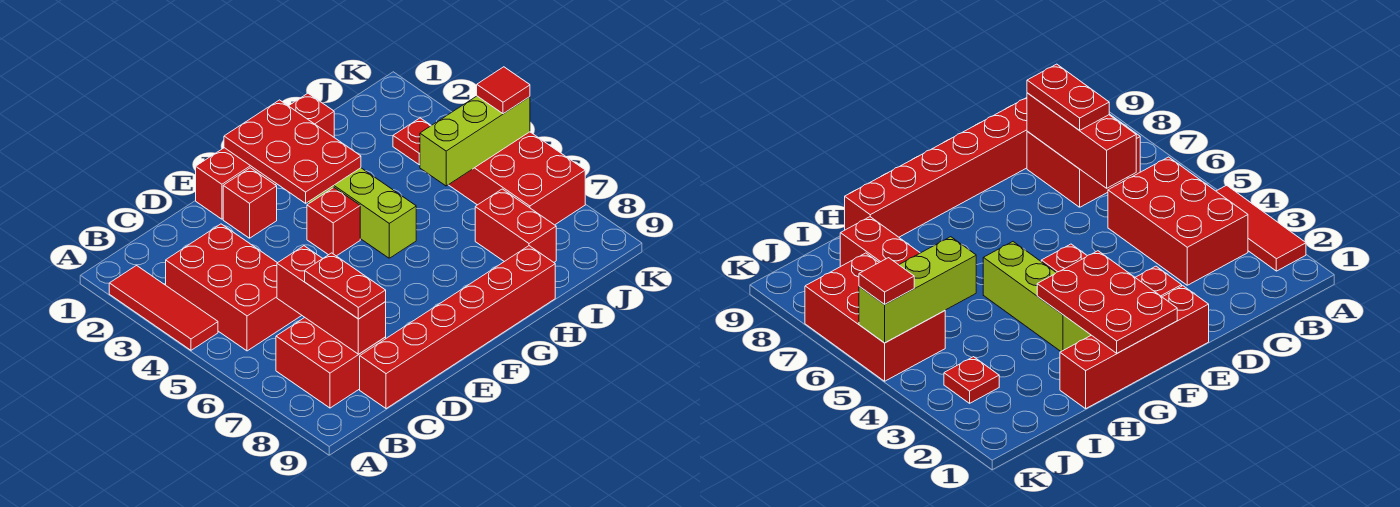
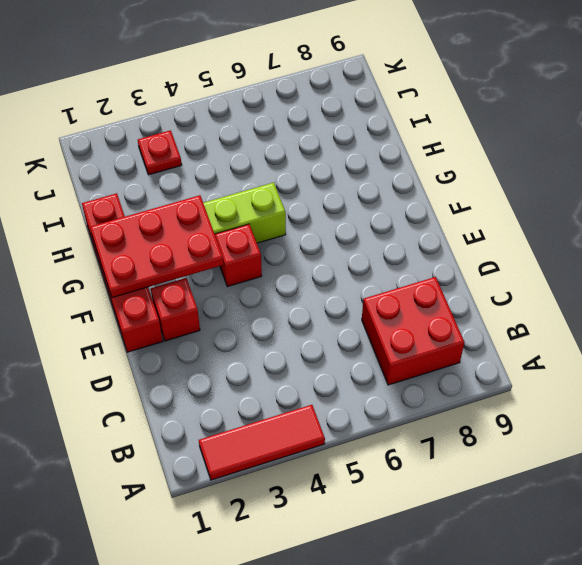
none -> red 2x3 brick [166,224,302,351]
none -> red 1x6 brick [360,246,555,409]
none -> red 1x2 brick [475,189,556,262]

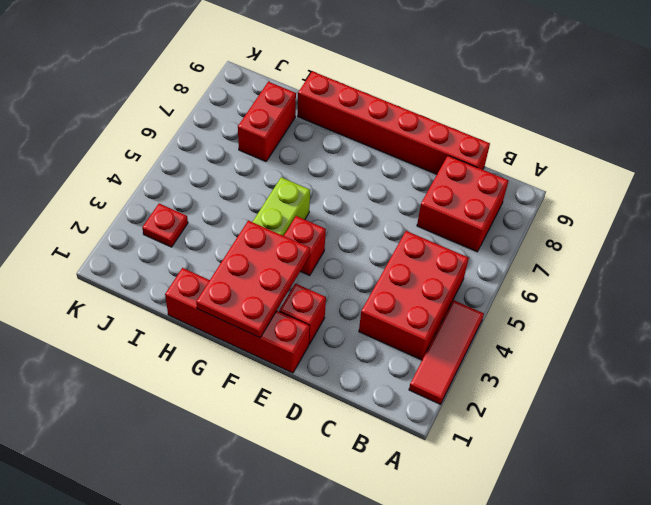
none -> red 2x3 brick [449,132,585,225]
none -> red 1x3 brick [277,246,386,354]
none -> lime 1x3 brick [420,96,530,186]

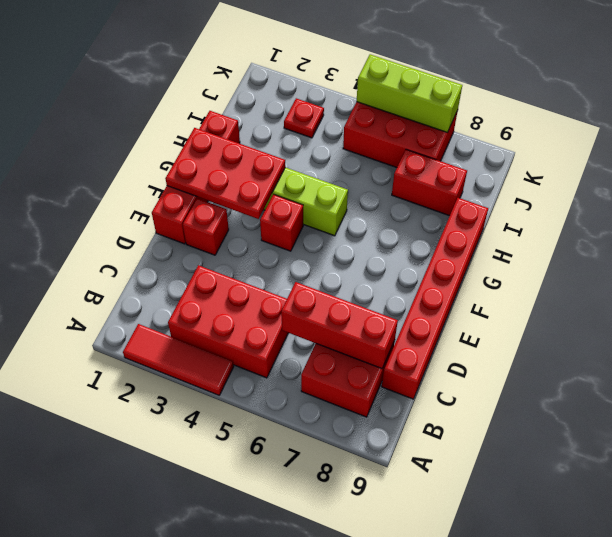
lime 1x3 brick [357,54,462,133] -> lime 1x3 brick turned to [420,96,530,186]
none -> red 1x2 plate [305,253,386,319]
none -> red 1x1 tile [477,67,530,114]

